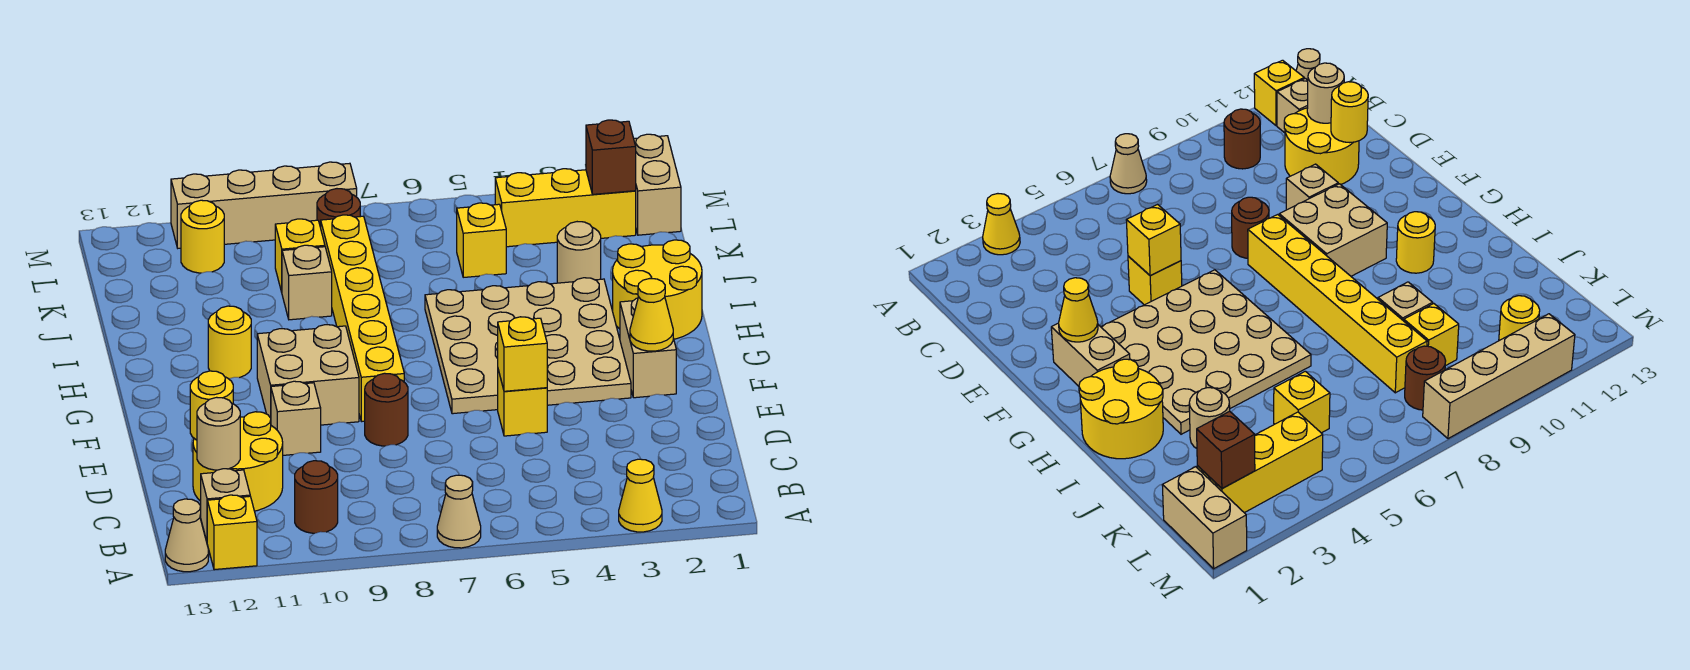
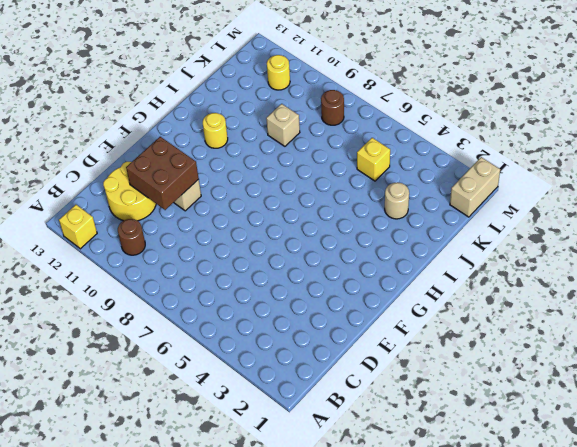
brown 2x2 brick [126,137,199,210] -> none
none -> yellow 1x1 cone [619,459,662,532]
none -> tan 1x1 cone [437,475,481,548]
none -> tan 1x1 cone [165,499,209,572]
none -> tan 1x1 brick [201,469,250,541]

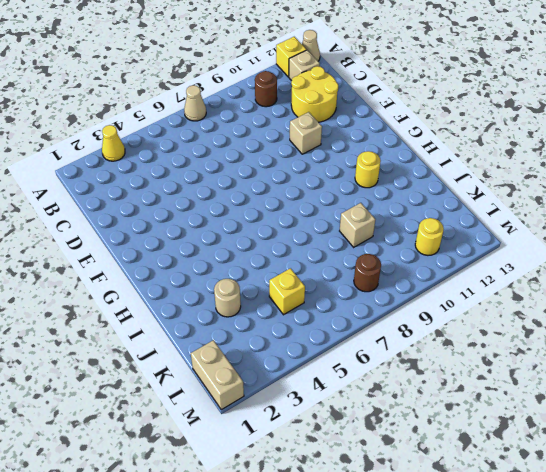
none -> yellow 1x1 brick [498,370,547,436]
none -> brown 1x1 round brick [365,373,408,446]
none -> tan 1x2 brick [620,298,676,398]
none -> tan 4x4 plate [425,278,631,414]

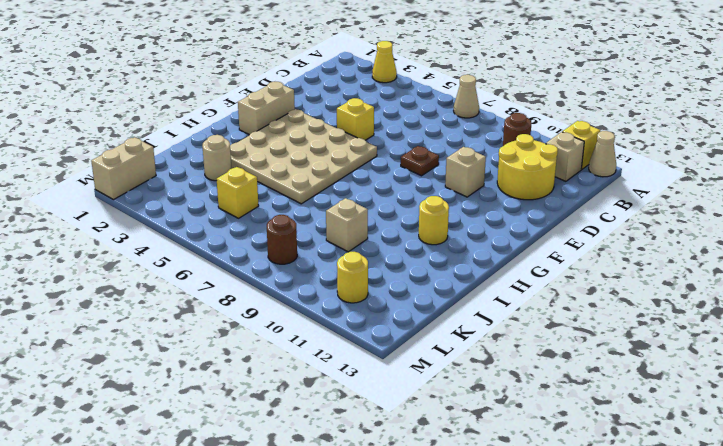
brown 1x1 plate [401,146,439,176] -> brown 1x1 round brick [365,373,408,446]
none -> yellow 1x6 brick [321,215,404,422]
none -> tan 2x2 brick [257,325,359,425]
none -> yellow 2x2 round brick [613,240,702,339]
none -> yellow 1x1 brick [275,219,325,292]

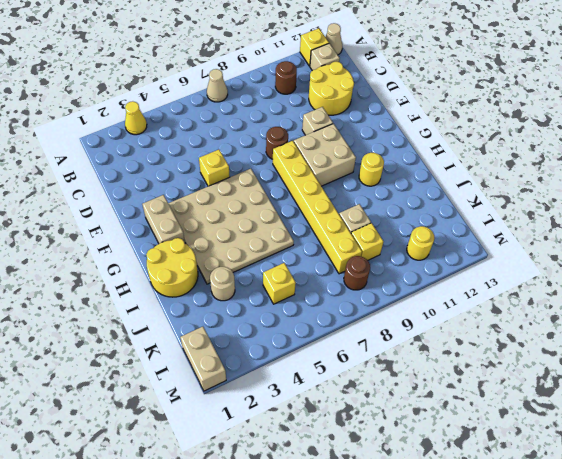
none -> yellow 1x3 brick [495,169,636,247]
none -> tan 1x4 brick [171,162,357,248]
none -> tan 1x1 round brick [197,397,240,470]
none -> yellow 1x1 round brick [190,371,233,440]

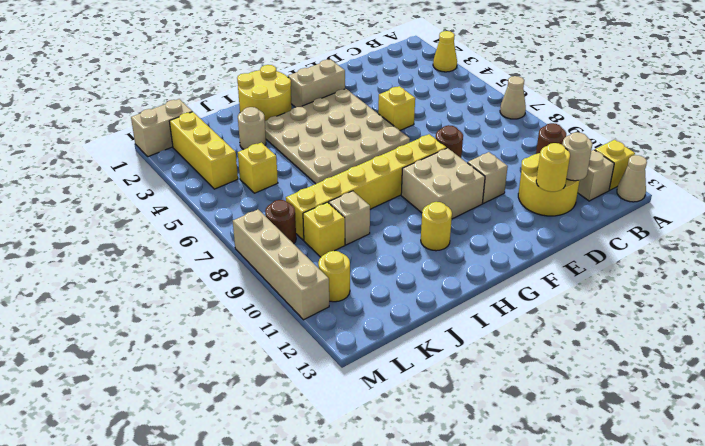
none -> yellow 1x1 brick [498,317,547,391]
none -> yellow 1x1 cone [630,278,673,351]
none -> brown 1x1 brick [586,120,636,194]

